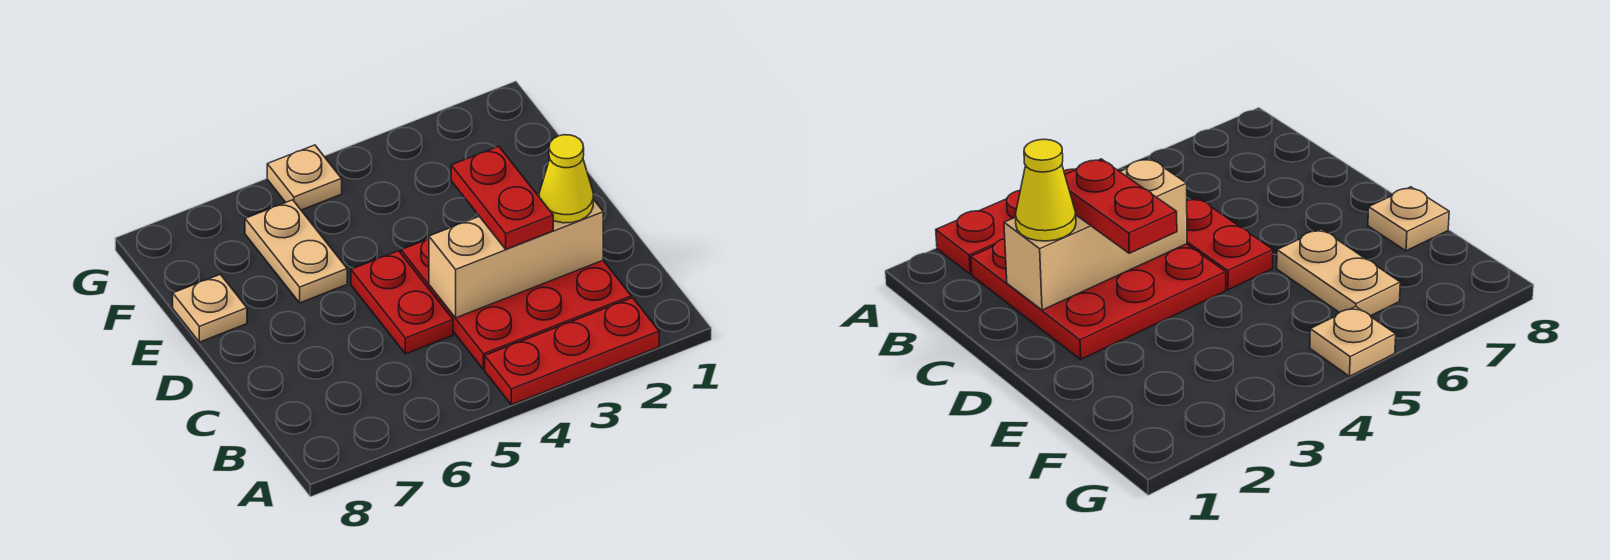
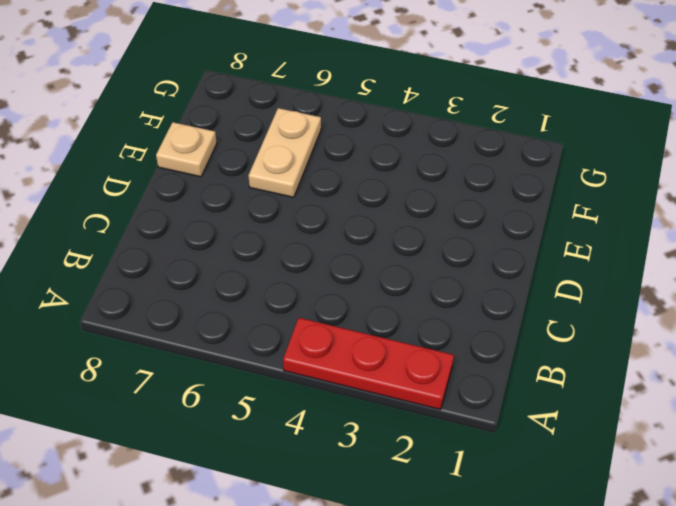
none -> red 3x3 plate [401,239,631,369]
none -> red 1x2 plate [351,251,453,354]

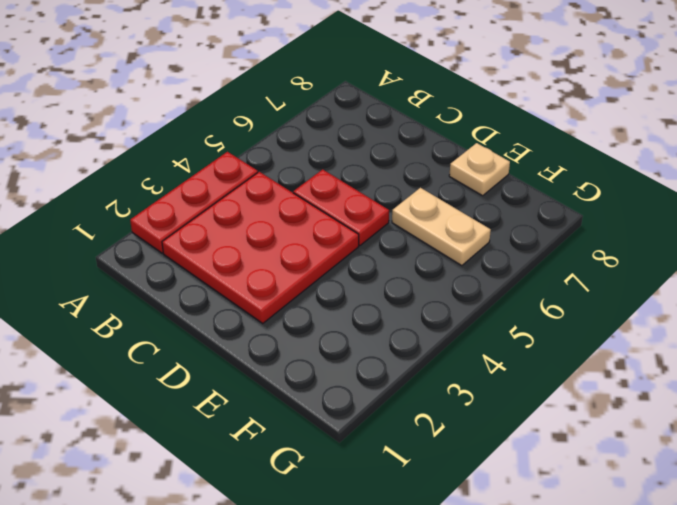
none -> tan 1x1 plate [267,145,342,210]
none -> tan 1x3 brick [429,193,603,318]

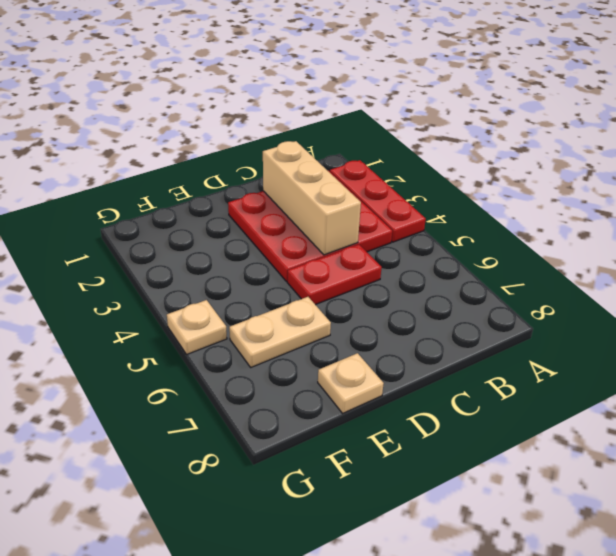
none -> yellow 1x1 cone [539,135,593,223]
none -> red 1x2 plate [451,146,553,249]

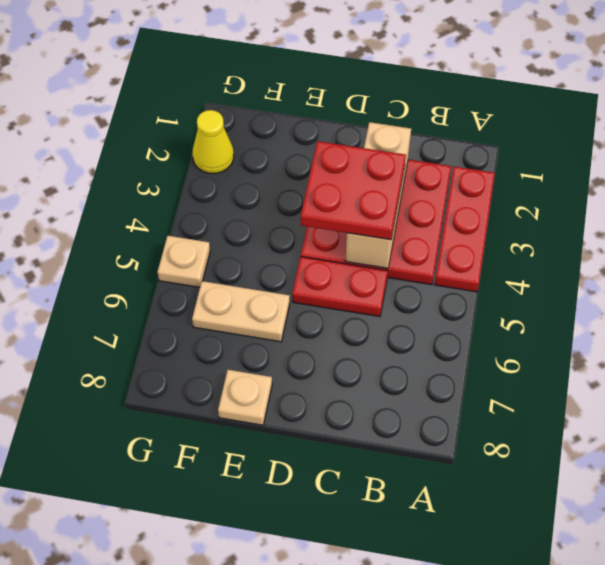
red 2x2 plate [301,141,406,240] -> red 1x2 plate [451,146,553,249]
yellow 1x1 cone [192,110,234,174] -> yellow 1x1 cone moved to [539,135,593,223]

